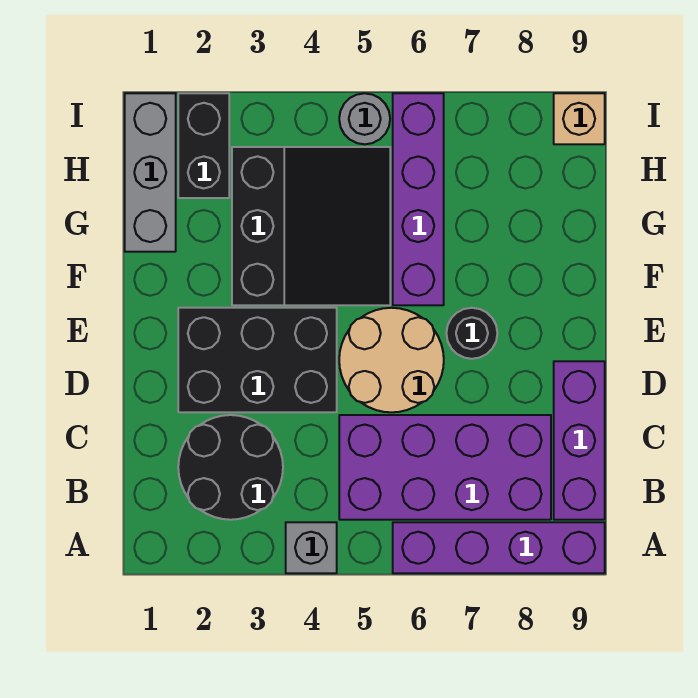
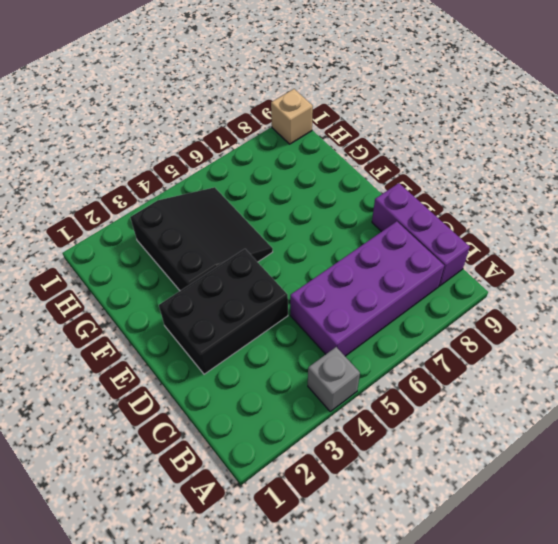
none -> purple 1x4 brick [393,522,605,573]
none -> black 2x2 round brick [178,415,283,520]
none -> tan 2x2 round brick [339,308,444,412]

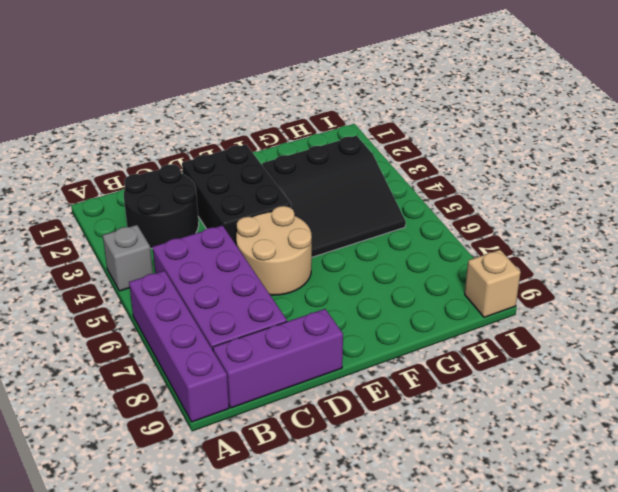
none -> black 1x1 round brick [446,308,497,359]
none -> purple 1x4 brick [393,93,444,305]
none -> grey 1x3 brick [125,93,176,252]

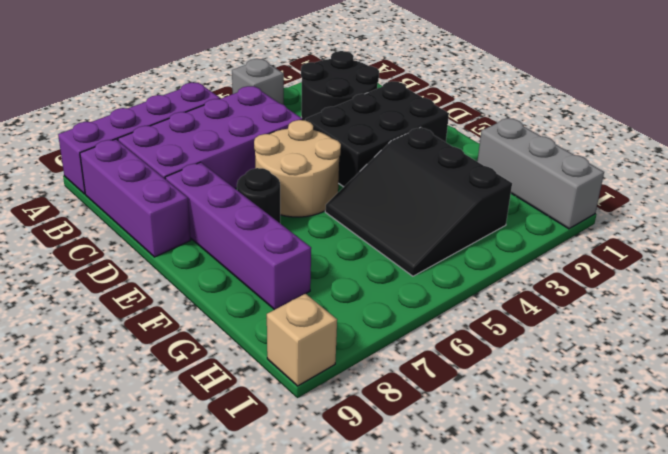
purple 1x4 brick [165,162,311,310] -> purple 1x4 brick moved to [393,93,444,305]
none -> black 1x2 brick [178,93,229,198]
none -> grey 1x1 round brick [339,93,390,144]

